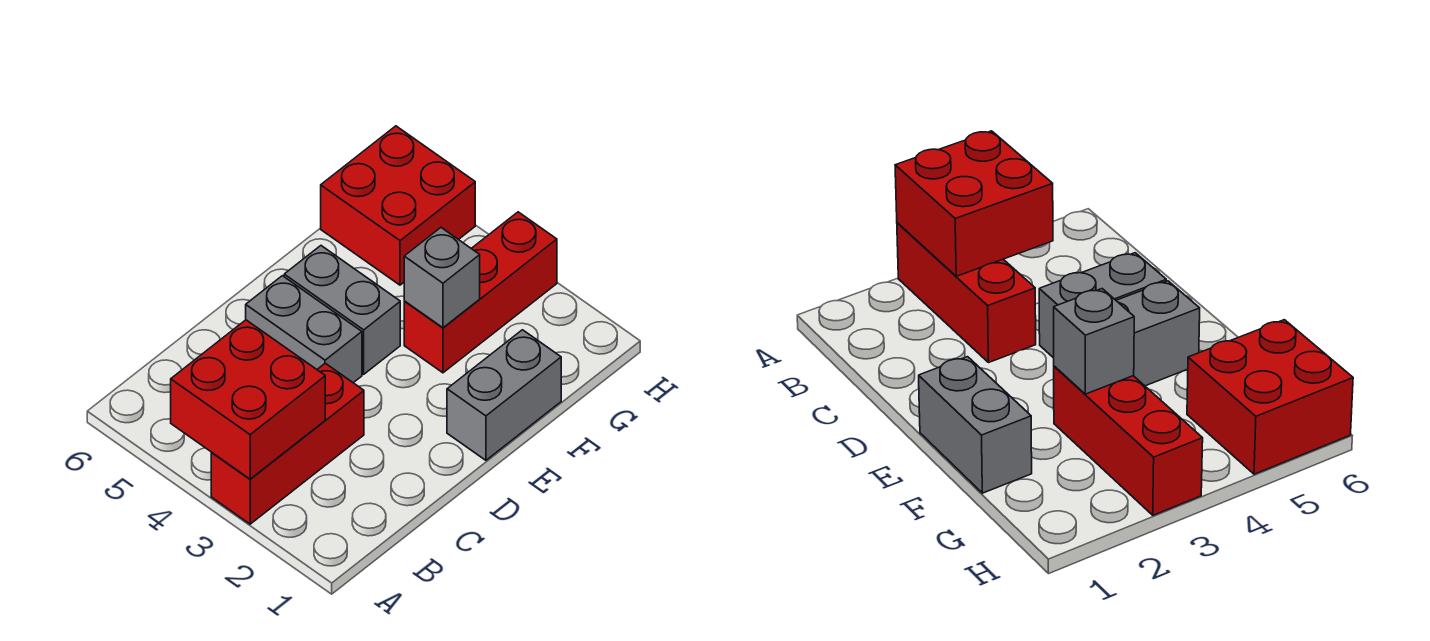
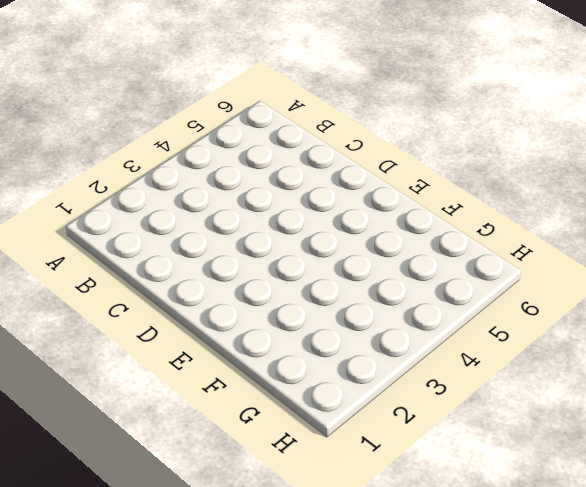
none -> red 1x3 brick [211,363,364,524]
none -> grey 1x2 brick [246,276,362,383]

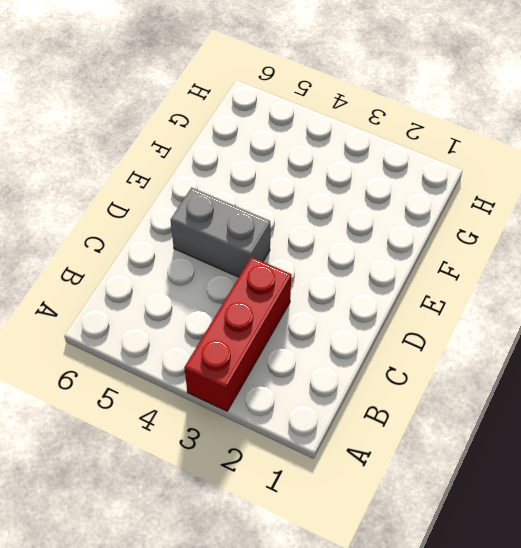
none -> grey 1x2 brick [447,330,561,460]
none -> grey 1x2 brick [284,246,400,374]

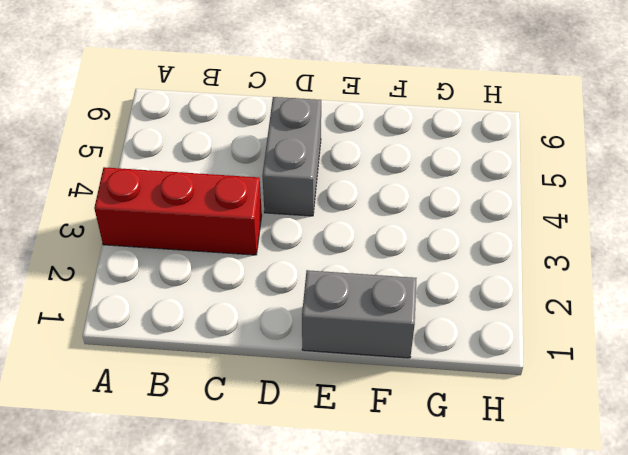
none -> grey 1x2 brick [284,246,400,374]
none -> red 1x3 brick [404,212,557,373]

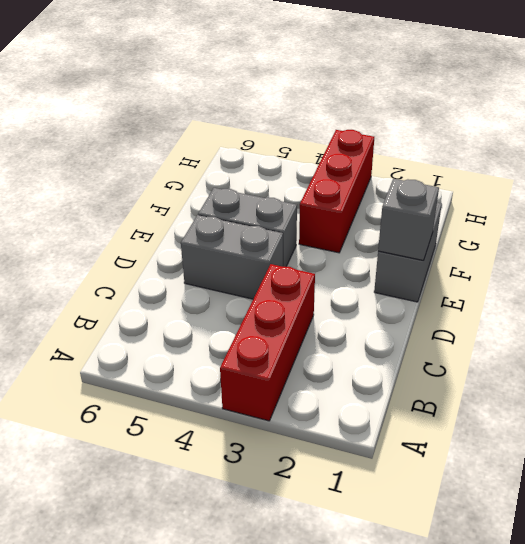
grey 1x1 brick [378,179,439,261] -> grey 1x1 brick moved to [404,228,480,328]
none -> red 2x2 brick [321,126,475,285]
none -> red 2x2 brick [171,320,325,479]

